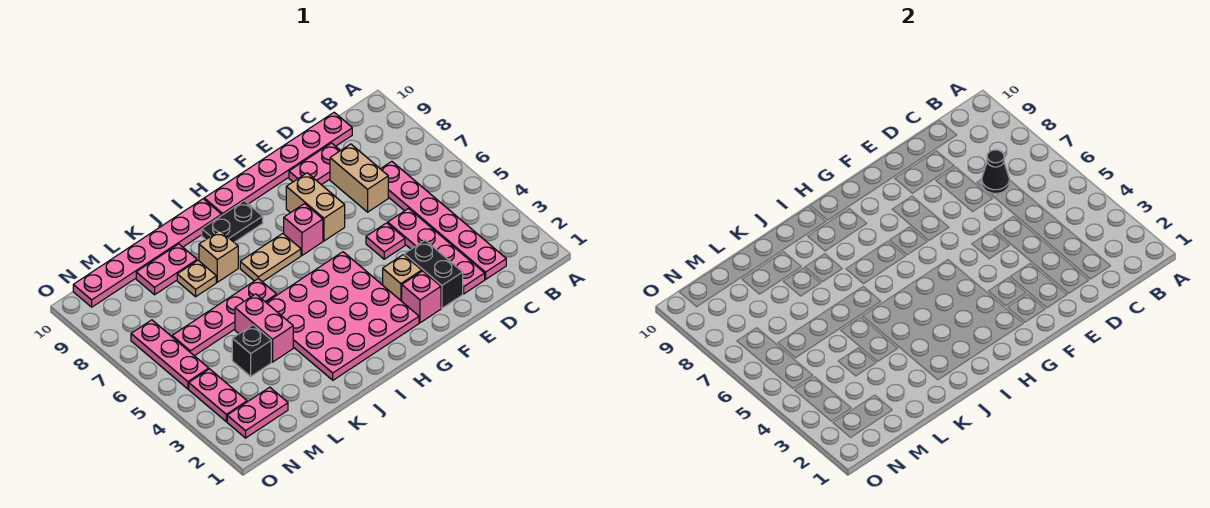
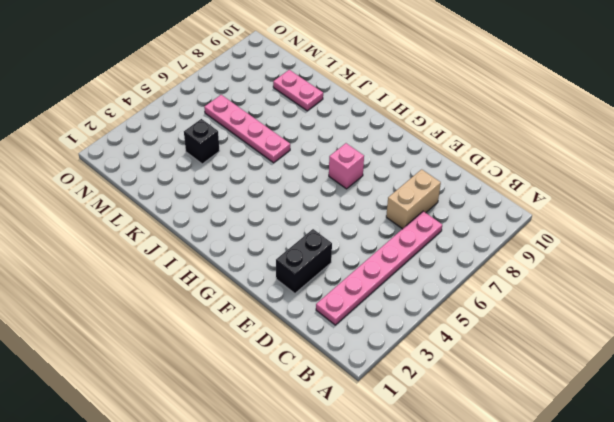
none -> pink 1x6 plate [204,112,352,215]
none -> pink 1x4 plate [388,209,485,294]
none -> pink 1x2 plate [289,143,340,185]

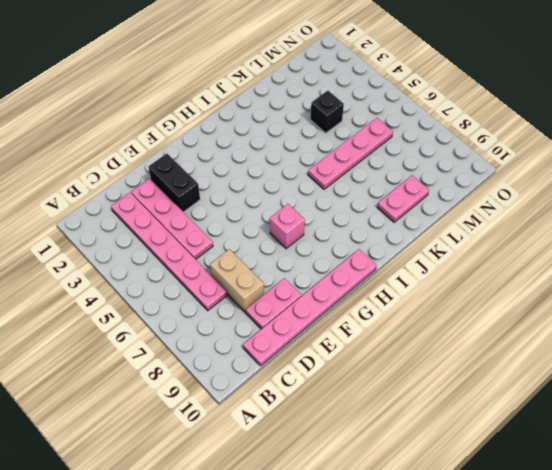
none -> pink 1x1 plate [366,223,405,259]
none -> pink 1x1 brick [402,271,441,323]
none -> tan 1x1 brick [383,255,422,301]

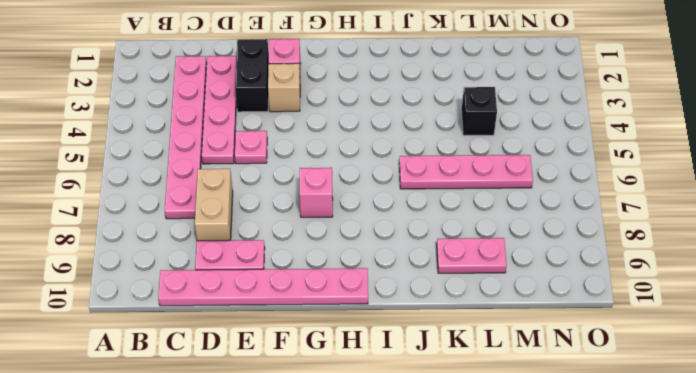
none -> tan 1x2 brick [286,173,345,241]
none -> pink 4x4 plate [266,252,419,380]
none -> tan 1x2 plate [240,233,301,282]

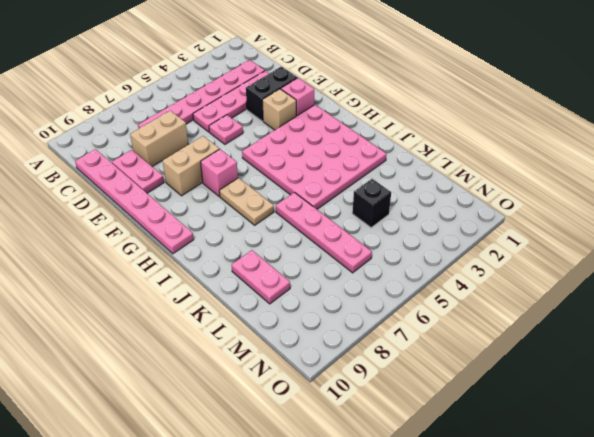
none -> black 1x2 plate [202,201,263,242]
none -> pink 1x6 plate [73,199,222,307]
none -> tan 1x1 brick [199,231,238,282]

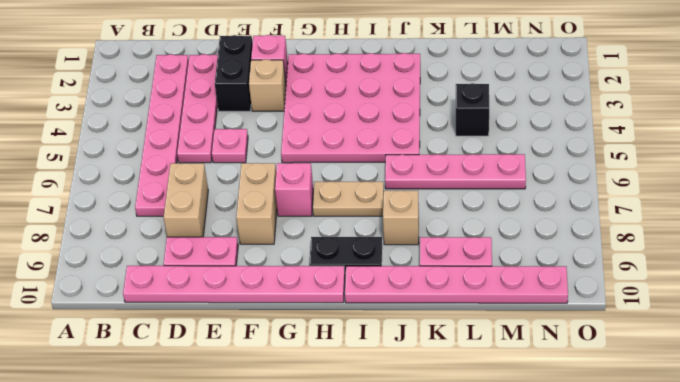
none -> pink 1x2 brick [235,294,293,362]
none -> tan 1x1 plate [177,261,216,297]
none -> pink 1x2 plate [227,387,288,438]

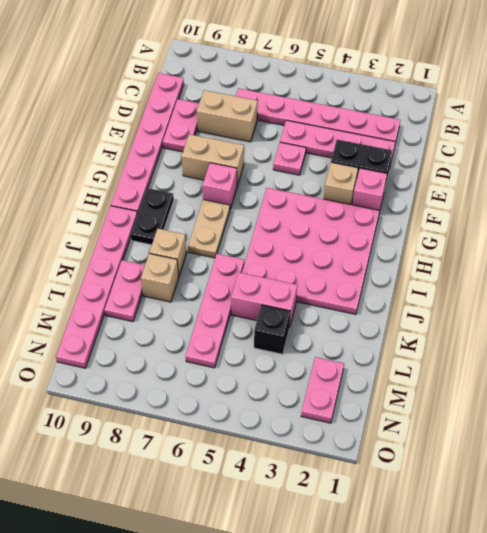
tan 1x1 brick [141,253,179,302] -> tan 1x1 plate [177,261,216,297]
none -> pink 1x2 plate [189,369,247,422]
none -> pink 1x3 plate [131,320,209,389]
none -> black 1x1 cone [982,150,1009,193]

